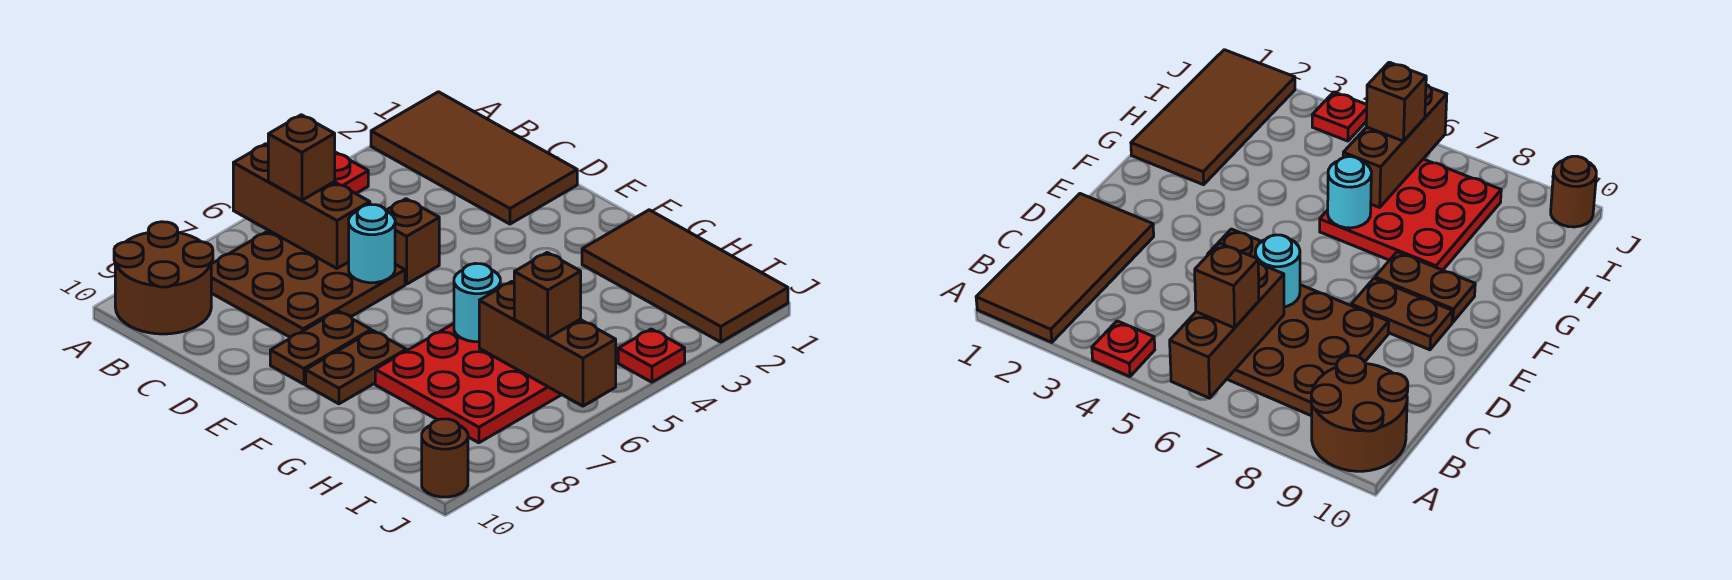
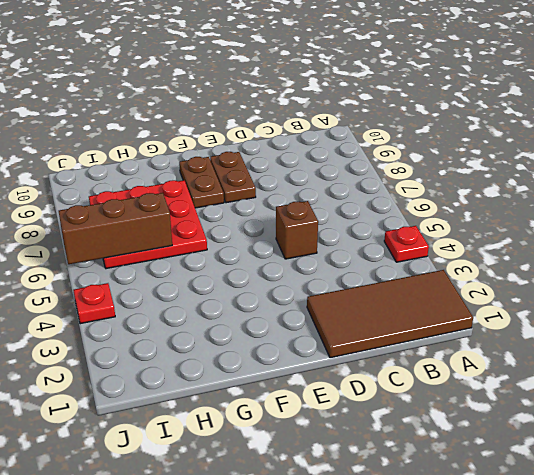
none -> brown 2x2 round brick [114,222,213,334]
none -> brown 3x3 plate [211,231,405,337]
none -> brown 2x4 tile [582,210,788,342]

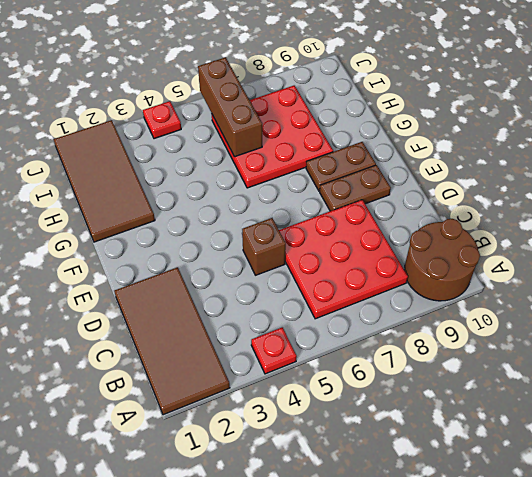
red 3x3 plate [279,200,408,319] -> brown 3x3 plate [211,231,405,337]
none -> brown 1x1 round brick [422,419,468,497]
none -> brown 1x3 brick [233,144,370,268]
none -> cyan 1x1 round brick [349,204,395,283]

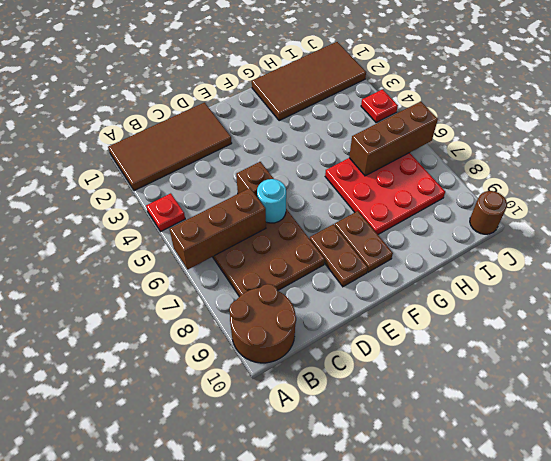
none -> cyan 1x1 round brick [454,264,500,342]
none -> brown 1x1 brick [268,115,335,200]
none -> brown 1x1 brick [514,253,581,338]

